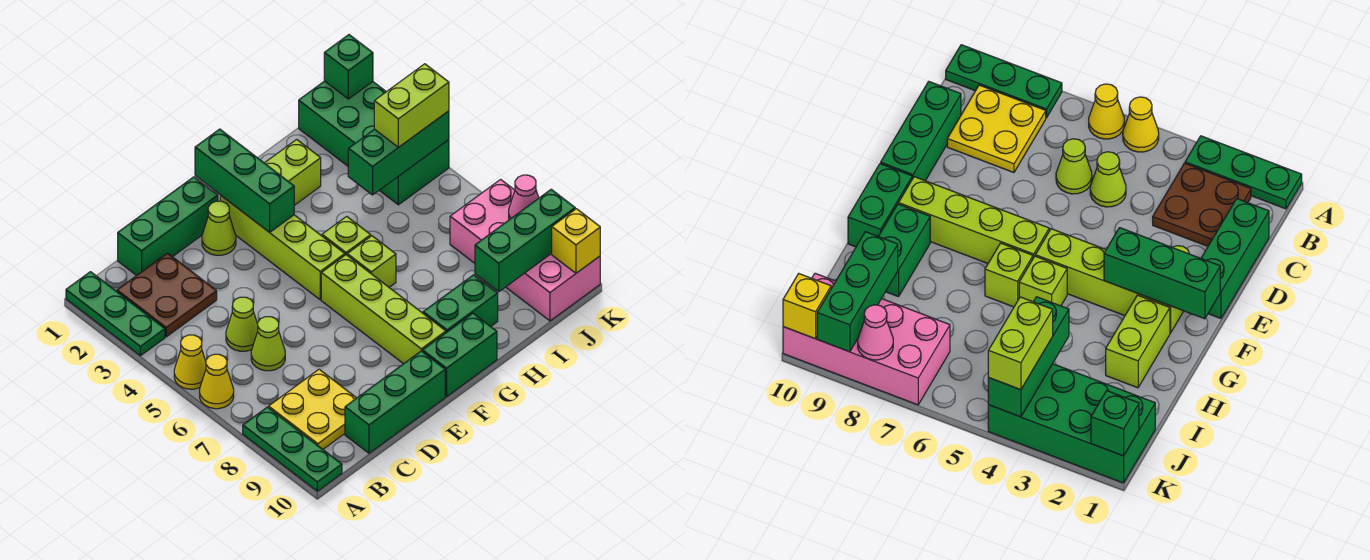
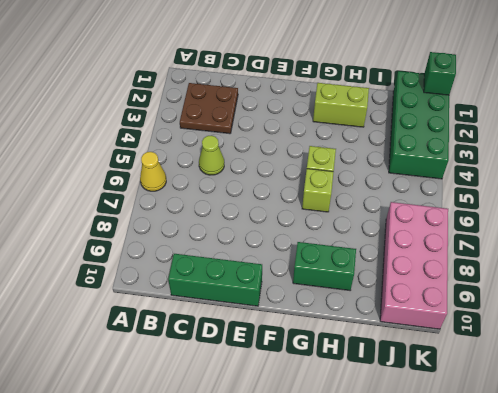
none -> green 1x3 plate [66,272,165,356]
none -> yellow 1x1 cone [174,335,206,389]
none -> green 1x3 plate [243,407,342,491]

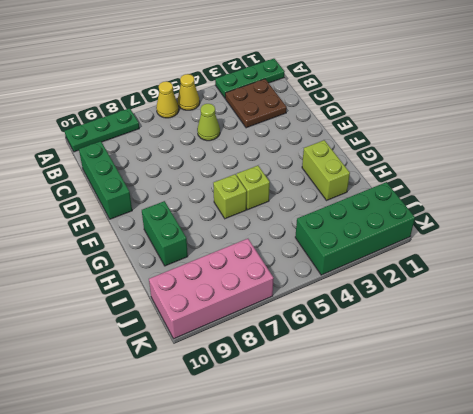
none -> yellow 2x2 plate [269,369,356,449]
none -> green 1x3 brick [118,177,218,275]
none -> lime 1x1 cone [251,317,285,371]

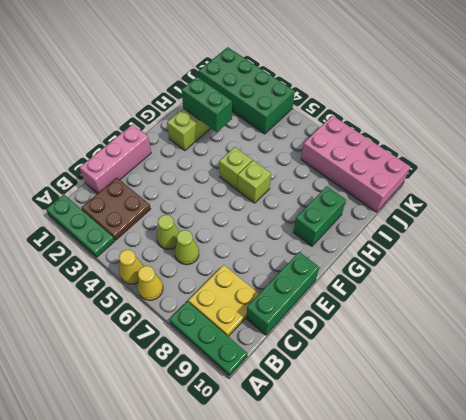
pink 1x3 brick [80,125,151,194] -> green 1x3 brick [118,177,218,275]
green 1x2 brick [181,77,232,132] -> green 1x2 brick turned to [423,313,497,396]
none -> lime 1x1 cone [202,201,236,255]
none -> lime 1x4 brick [220,195,345,300]
none -> lime 1x4 brick [321,255,446,364]

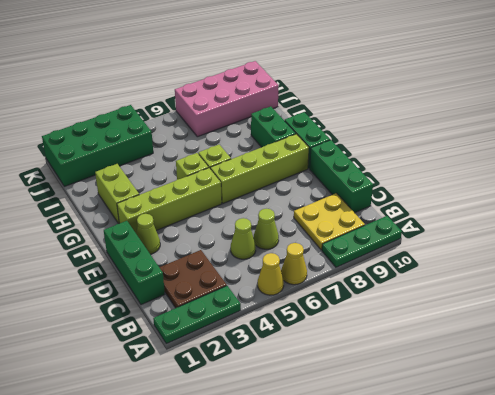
none -> green 1x3 brick [195,129,294,232]
none -> green 1x3 brick [348,111,449,195]
none -> green 1x3 brick [475,189,575,292]

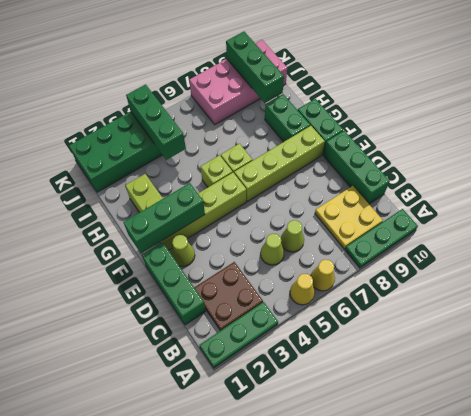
none -> green 1x1 brick [324,35,373,99]
none -> pink 1x1 cone [509,175,539,220]
none -> yellow 1x1 brick [552,209,600,273]

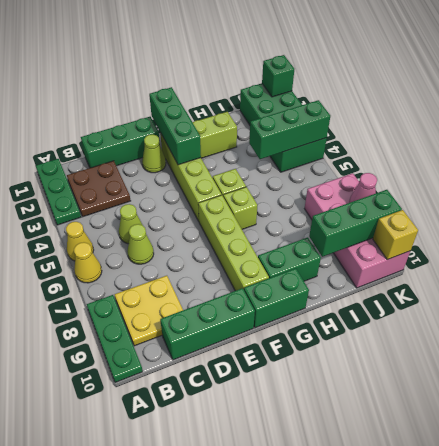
none -> lime 1x2 brick [374,64,449,147]

